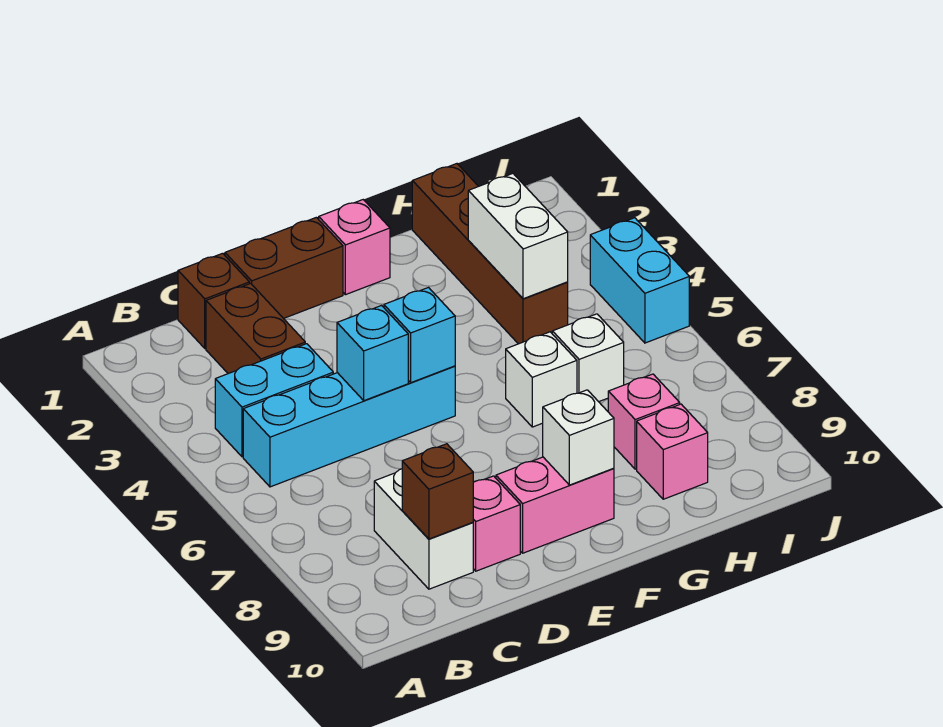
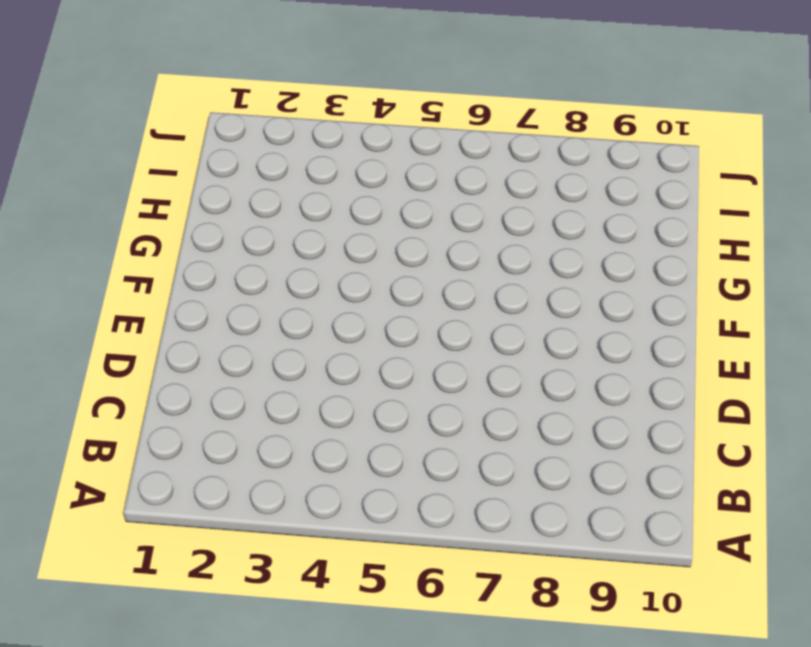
none -> cyan 1x2 brick [215,344,333,457]
none -> cyan 1x4 brick [243,366,455,487]
none -> brown 1x1 brick [178,253,249,348]

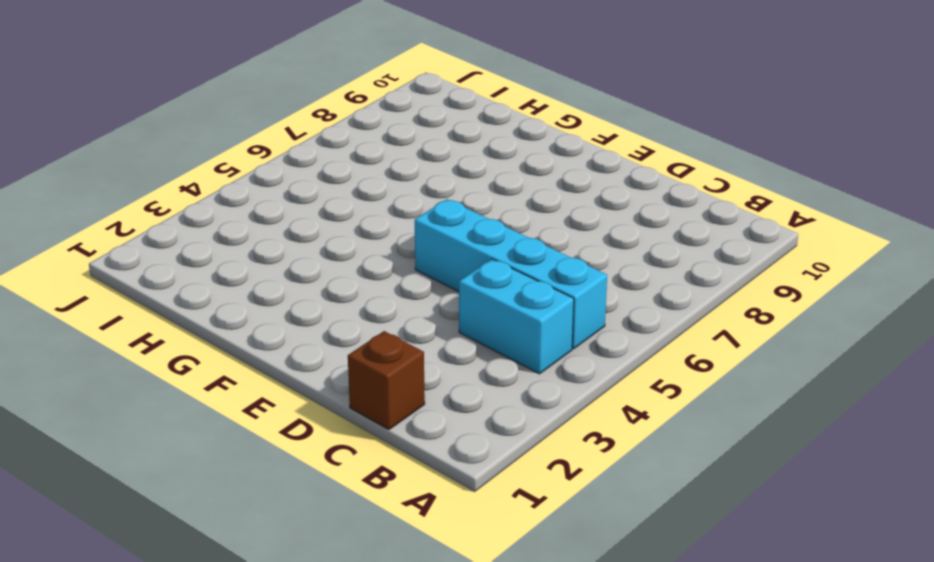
none -> brown 1x2 brick [206,283,305,374]
none -> white 1x2 brick [374,469,473,589]
none -> brown 1x2 brick [225,217,343,318]

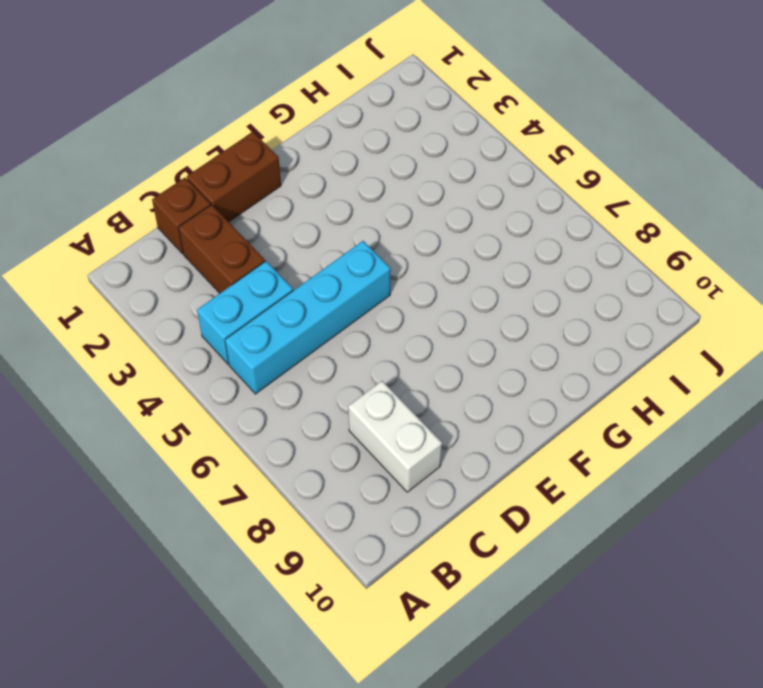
none -> pink 1x1 brick [473,476,520,571]
none -> pink 1x2 brick [496,457,614,553]
none -> pink 1x1 brick [319,200,390,295]

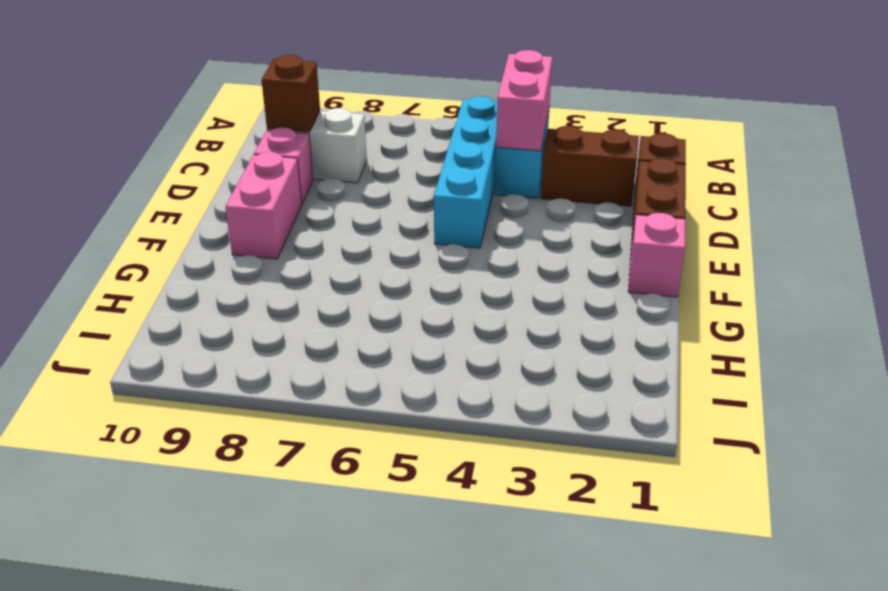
pink 1x2 brick [496,50,552,151] -> none
none -> white 1x1 brick [506,332,577,427]
none -> brown 1x4 brick [412,164,568,344]
none -> white 1x1 brick [552,314,624,402]

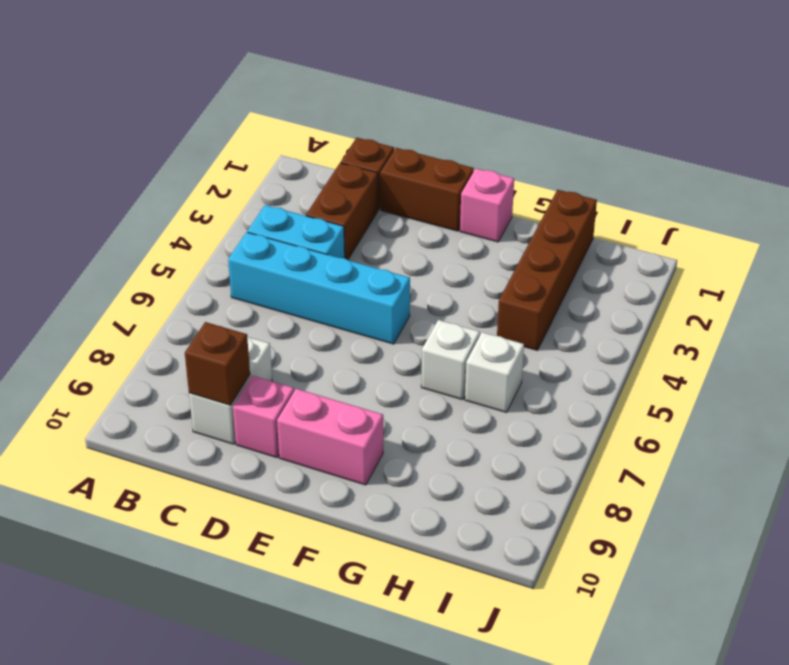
none -> pink 1x1 brick [608,374,680,469]
none -> pink 1x1 brick [637,404,708,499]
none -> cyan 1x2 brick [590,218,689,343]

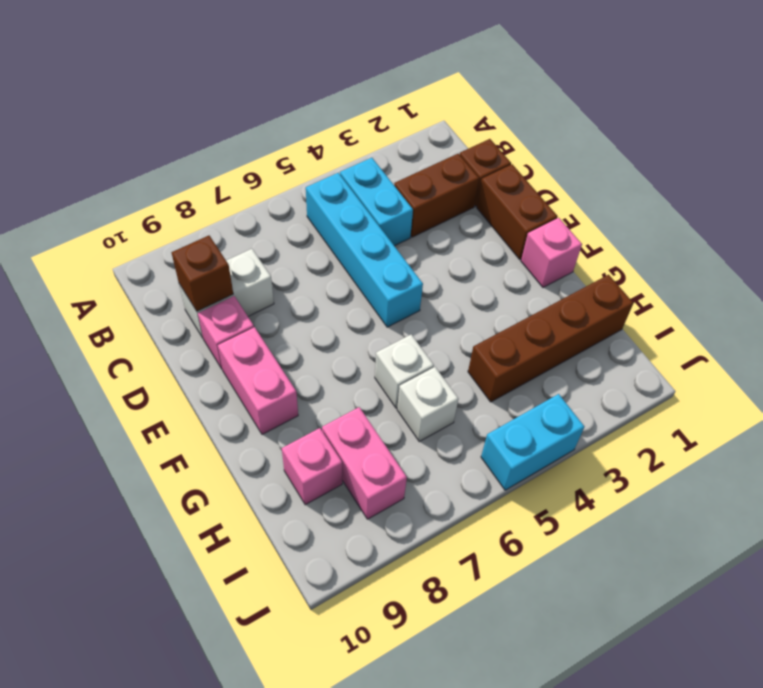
pink 1x2 brick [322,407,407,519] -> pink 1x1 brick [608,374,680,469]
none -> cyan 1x1 brick [337,306,408,401]
none -> cyan 1x1 brick [384,288,455,383]
none -> white 1x1 brick [543,390,614,485]

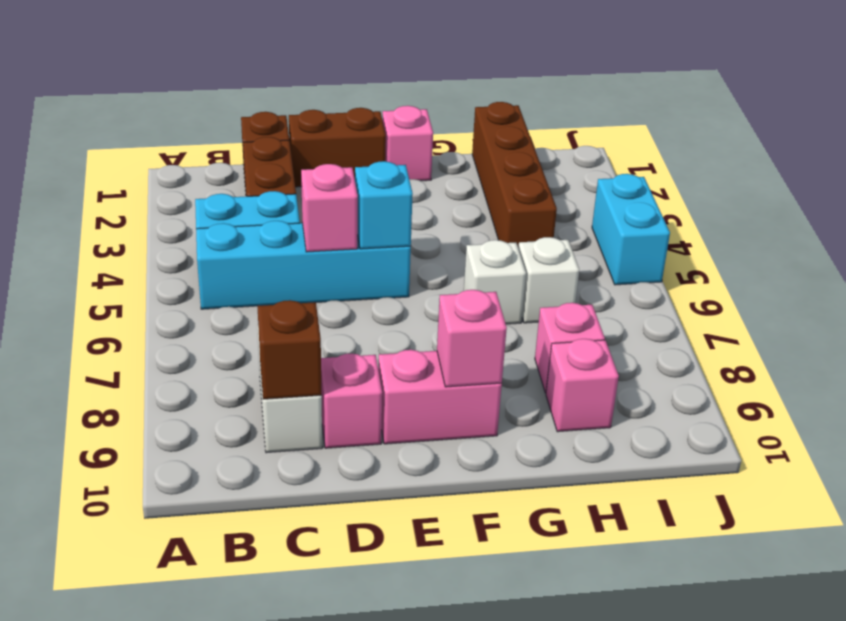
pink 1x1 brick [301,164,358,252] -> cyan 1x1 brick [337,306,408,401]
pink 1x1 brick [437,290,507,387] -> white 1x1 brick [543,390,614,485]
none -> white 1x2 brick [468,174,568,299]

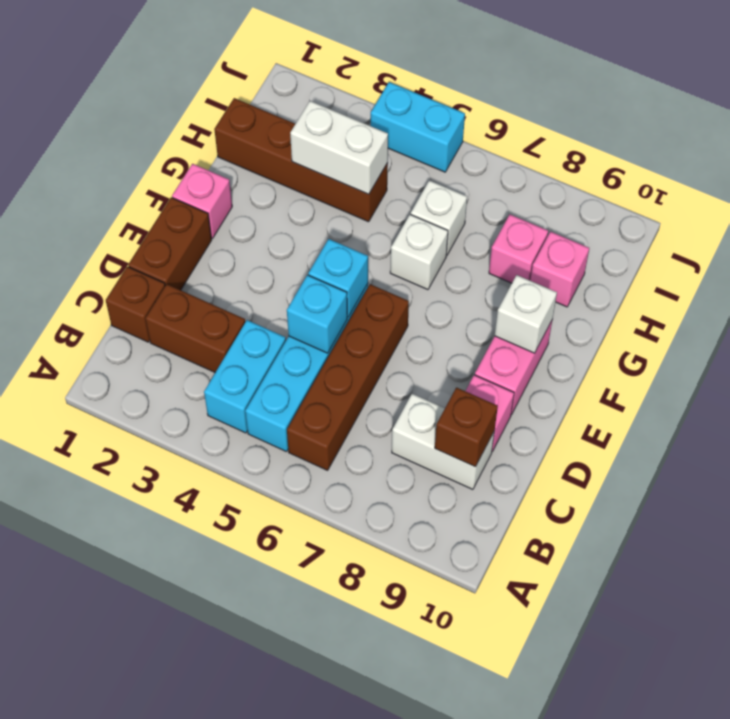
brown 1x4 brick [287,284,409,470] -> none

